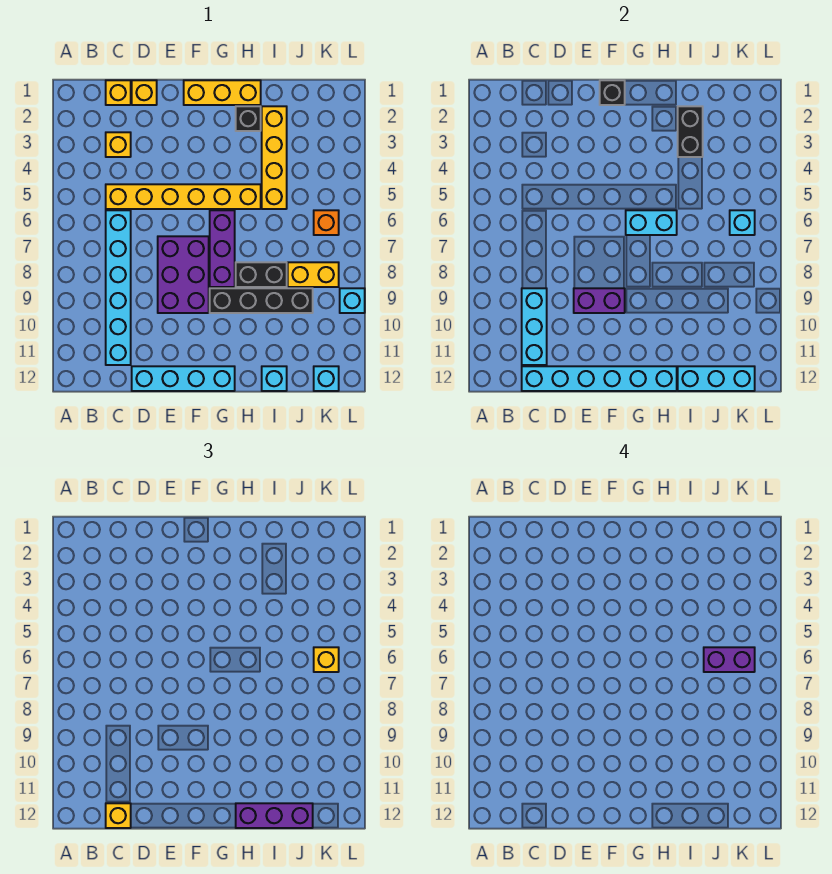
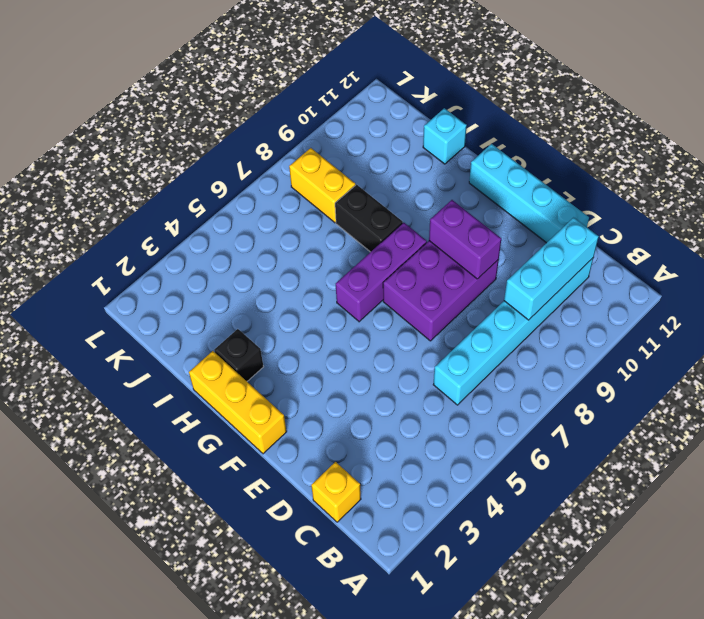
none -> yellow 1x1 brick [106,132,131,157]
none -> yellow 1x6 brick [106,184,261,209]
none -> yellow 1x1 brick [132,80,157,105]
none -> black 1x4 brick [210,288,313,313]

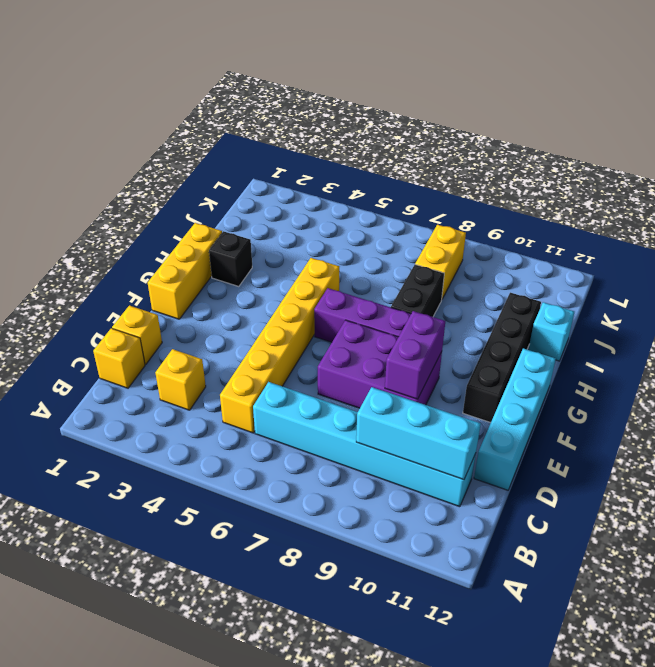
black 1x4 brick [463,293,541,422] -> black 1x4 brick moved to [210,288,313,313]
none -> yellow 1x4 brick [262,106,287,209]
none -> orange 1x1 brick [314,210,339,235]
none -> cyan 1x1 brick [314,366,339,391]
none -> cyan 1x1 brick [340,288,365,313]

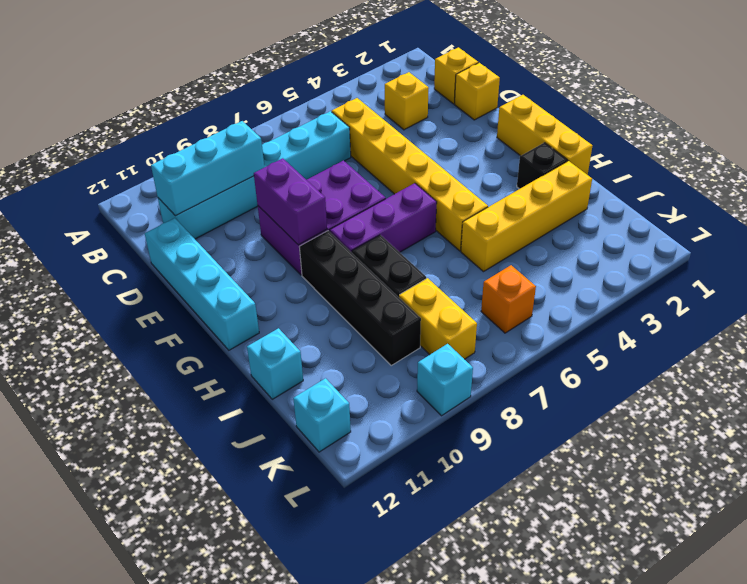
none -> cyan 1x6 brick [522,366,677,391]
none -> black 1x1 brick [600,80,625,105]
none -> cyan 1x2 brick [626,210,677,235]
none -> black 1x2 brick [678,106,703,157]

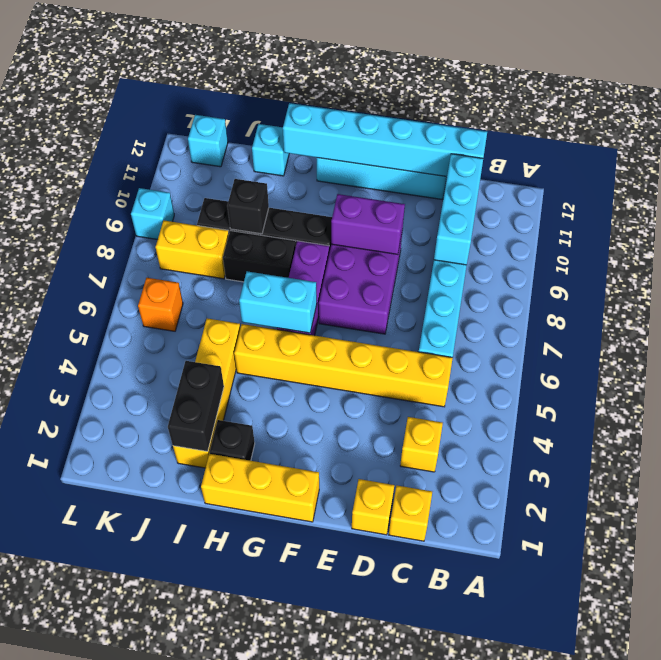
black 1x1 brick [227,179,269,234] -> black 1x1 brick moved to [600,80,625,105]
none -> cyan 1x3 brick [678,366,755,391]
none -> cyan 1x1 brick [730,210,755,235]
none -> yellow 1x1 brick [106,803,131,828]
none -> purple 1x3 brick [236,803,313,828]

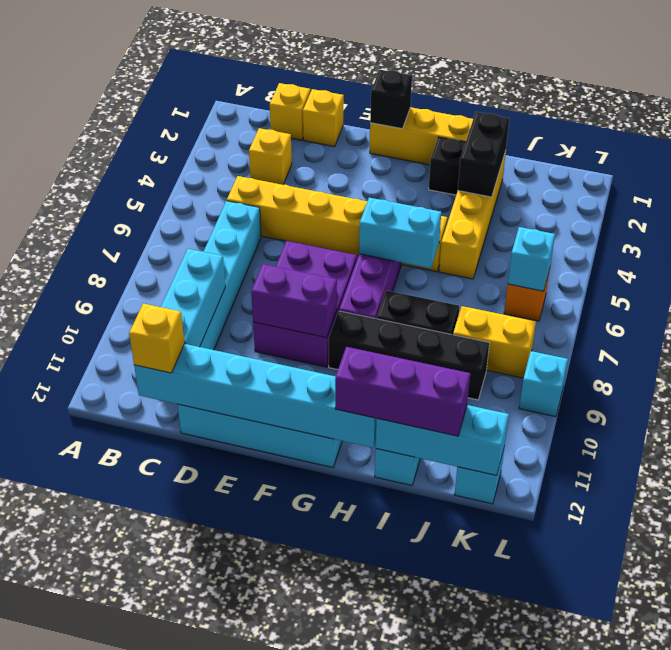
none -> yellow 1x1 brick [314,647,339,672]
none -> purple 1x2 brick [704,647,755,672]

